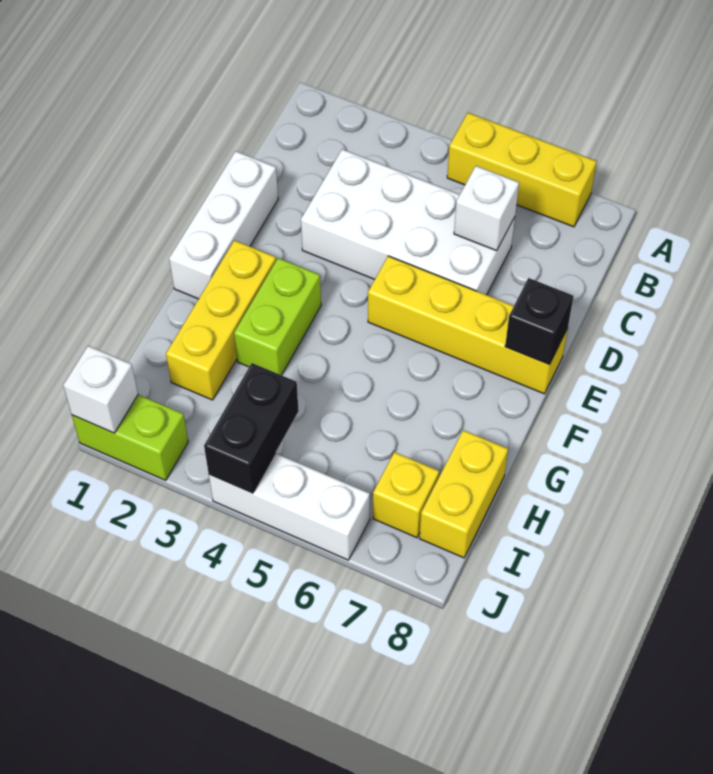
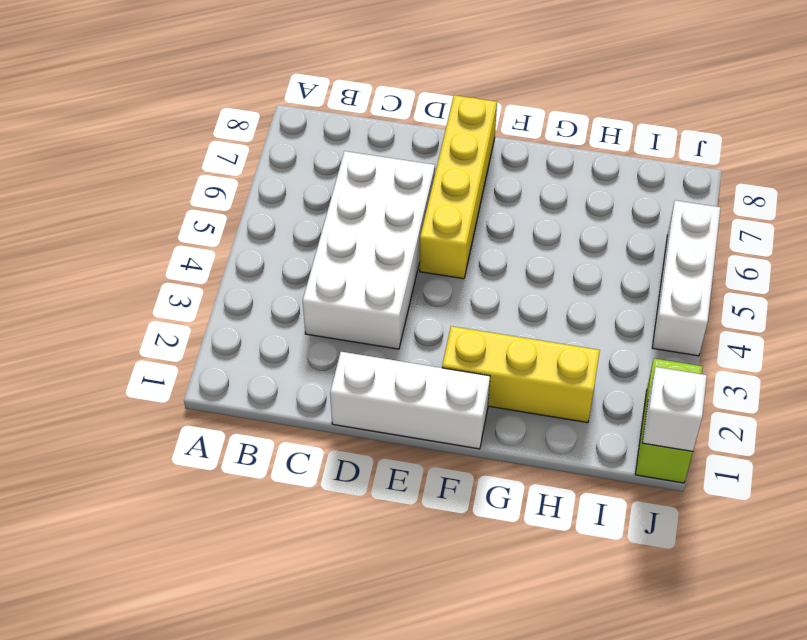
none -> yellow 1x3 brick [447,113,597,227]
none -> lime 1x2 brick [234,258,321,375]
none -> yellow 1x2 brick [420,430,508,558]

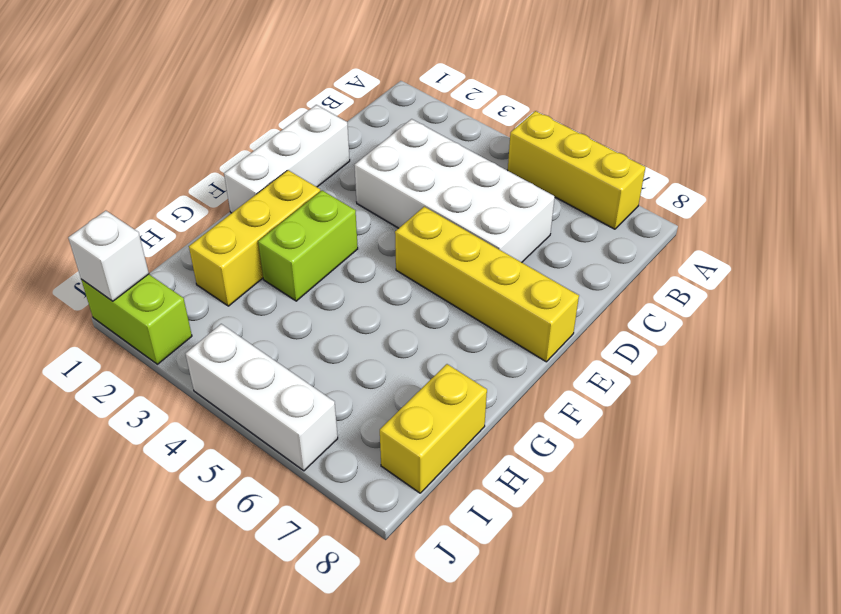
none -> yellow 1x1 brick [373,452,439,538]
none -> white 1x1 brick [454,166,519,251]
none -> black 1x1 brick [505,278,574,365]

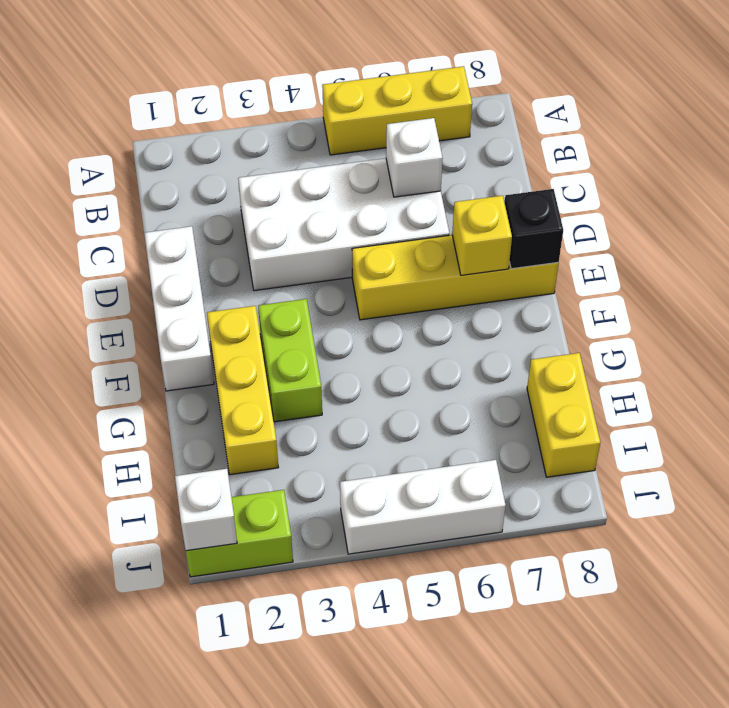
yellow 1x1 brick [452,196,512,275] -> yellow 1x1 brick moved to [373,452,439,538]
none -> black 1x2 brick [204,363,299,493]

